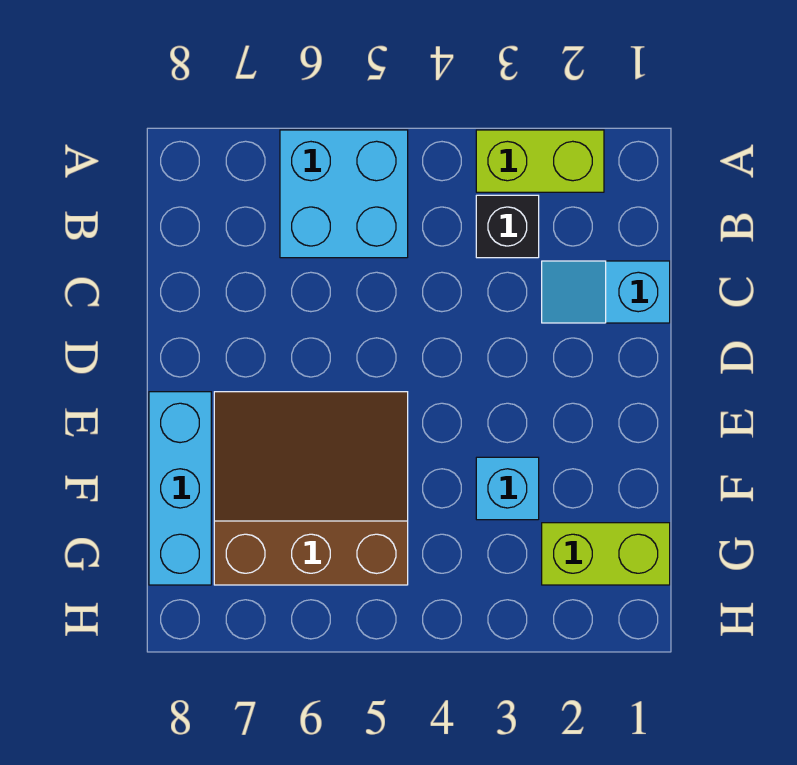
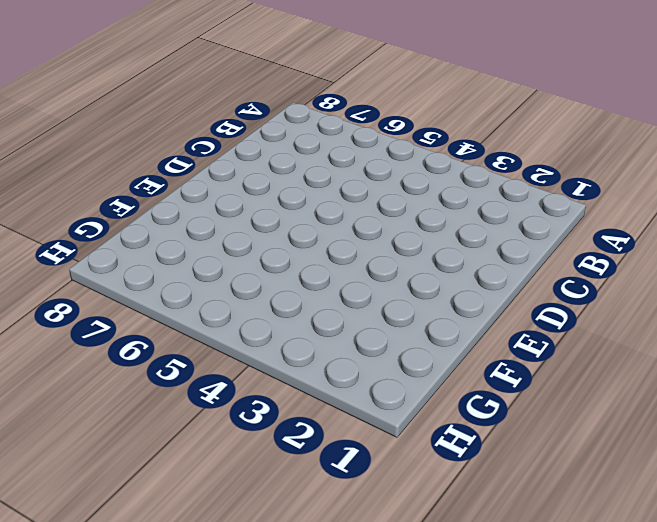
none -> lime 1x2 brick [476,130,604,192]
none -> cyan 2x2 brick [280,130,408,258]

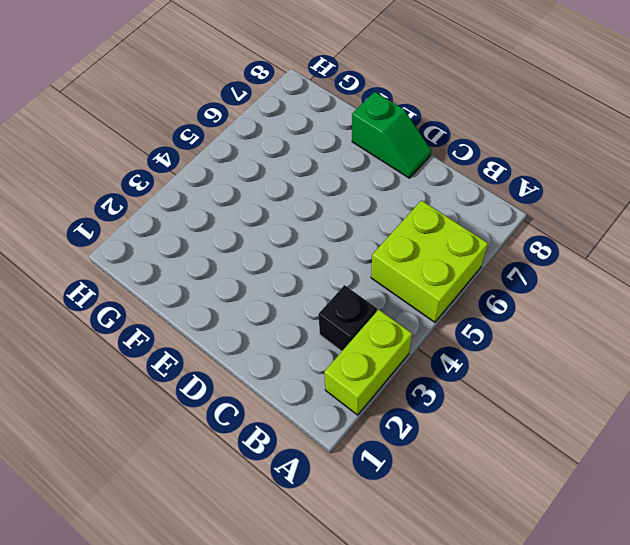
lime 2x2 brick [371,200,488,322] -> cyan 2x2 brick [280,130,408,258]
green 1x2 slope [352,92,431,178] -> cyan 1x3 brick [149,392,211,585]
none -> cyan 1x2 slope [542,261,670,323]
none -> brown 3x3 slope [214,392,408,585]

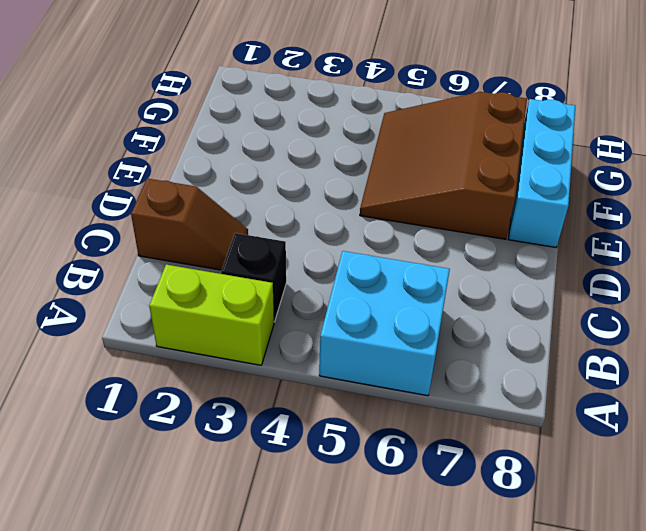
brown 1x2 slope [131,179,248,270] -> cyan 1x2 slope [542,261,670,323]
brown 3x3 slope [360,92,527,239] -> brown 3x3 slope turned to [214,392,408,585]
none -> cyan 1x1 brick [476,457,539,520]
none -> lime 1x2 brick [542,523,670,585]

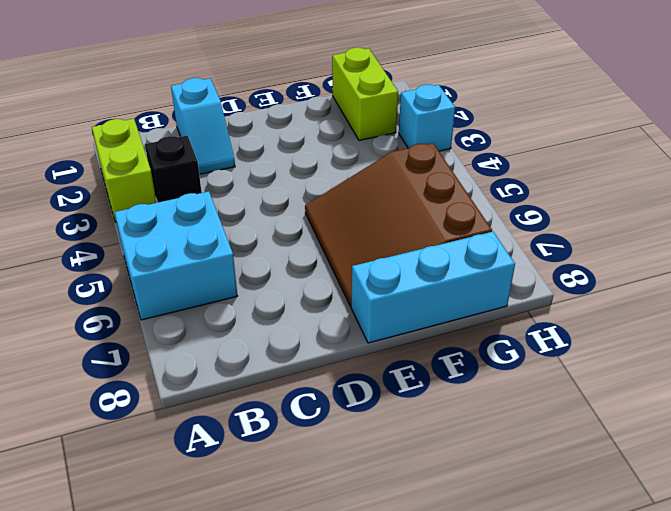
cyan 1x1 brick [399,85,455,151] -> cyan 1x1 brick moved to [476,457,539,520]

